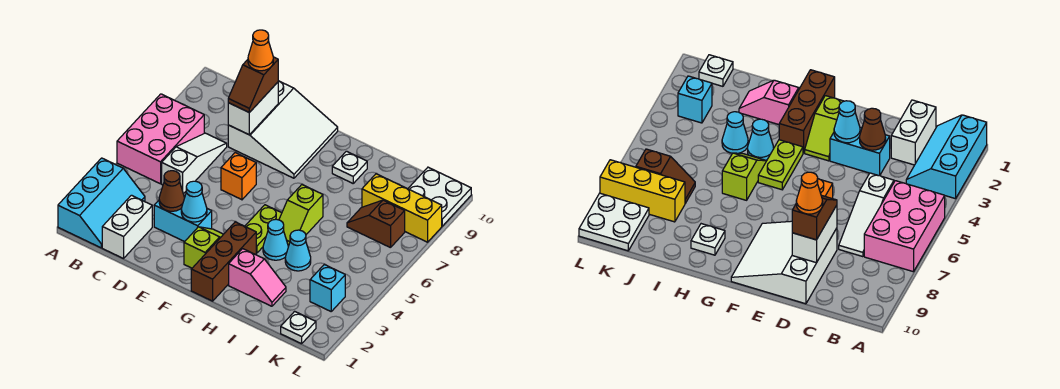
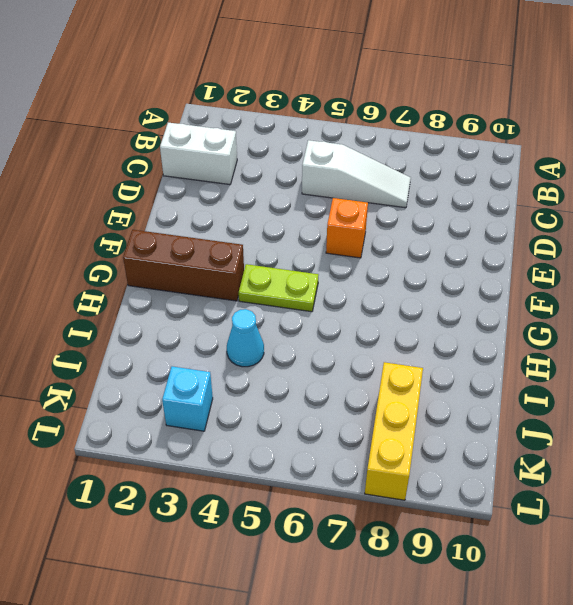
none -> cyan 2x3 slope [58,158,145,248]
none -> pink 2x3 brick [117,94,204,184]
none -> cyan 1x2 brick [154,201,212,242]

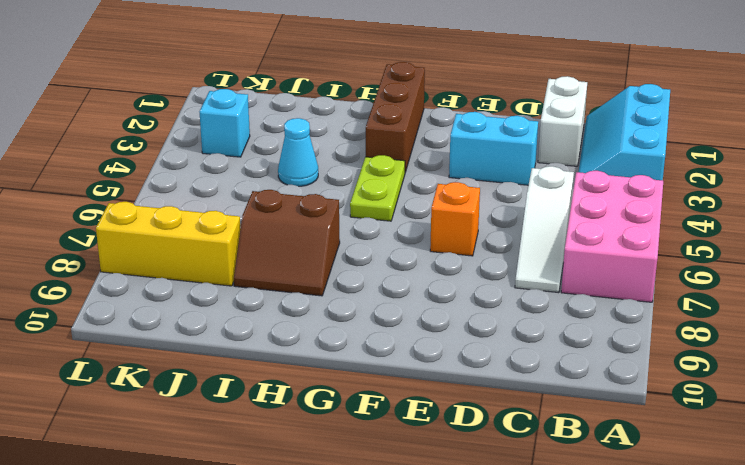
brown 2x2 slope [234,190,340,296] -> none
none -> white 3x3 slope [228,81,338,178]
none -> lime 1x2 slope [184,227,223,268]
none -> pink 1x2 slope [229,249,286,306]

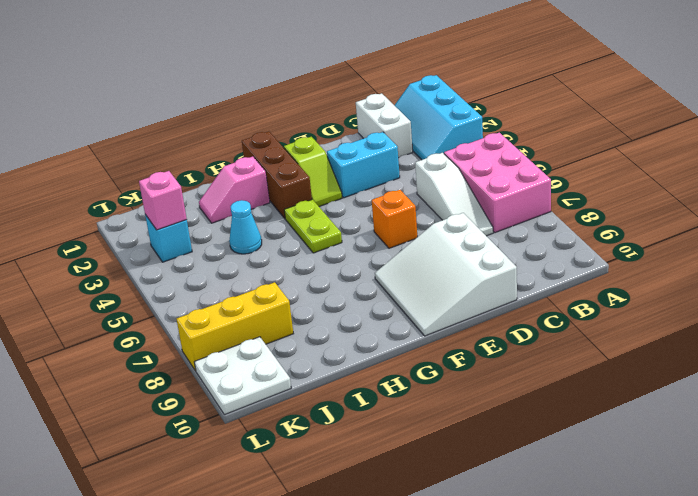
pink 1x1 brick [139,171,187,230] -> none
none -> cyan 1x1 cone [263,219,288,260]
none -> lime 1x2 slope [279,185,323,245]
none -> white 1x1 plate [332,151,367,183]

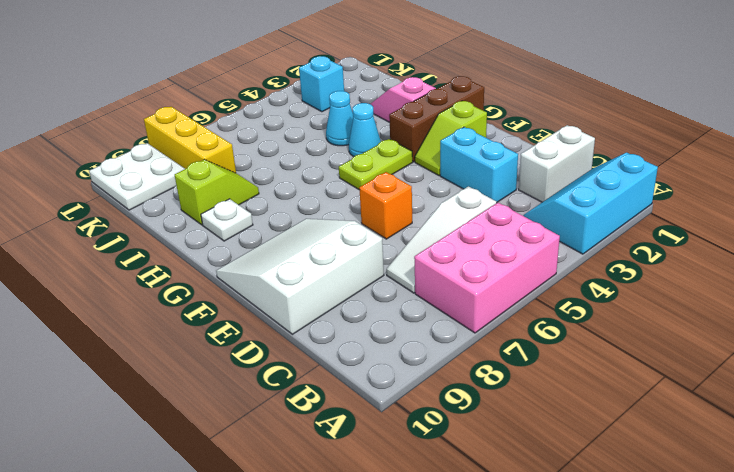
lime 1x2 slope [175,160,259,225] -> lime 1x2 slope moved to [279,185,323,245]
none -> brown 1x2 slope [347,200,405,248]
none -> white 1x1 plate [281,311,316,344]
none -> brown 1x1 cone [159,171,185,211]

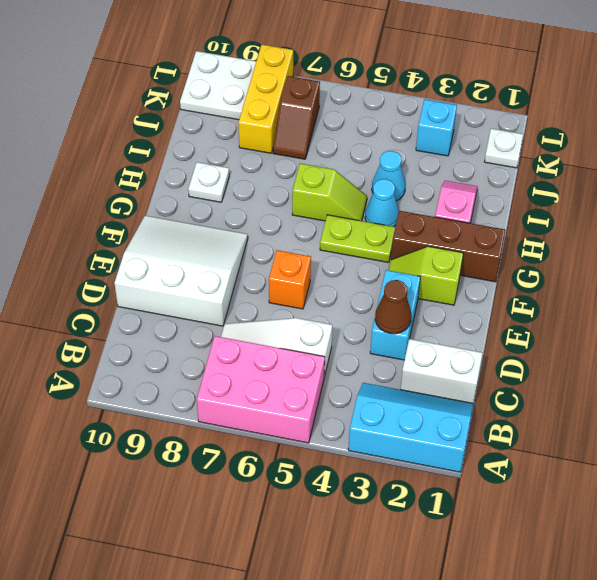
none -> white 1x2 brick [228,82,278,135]
none -> cyan 1x1 cone [181,181,207,222]
none -> brown 1x2 slope [228,57,278,113]

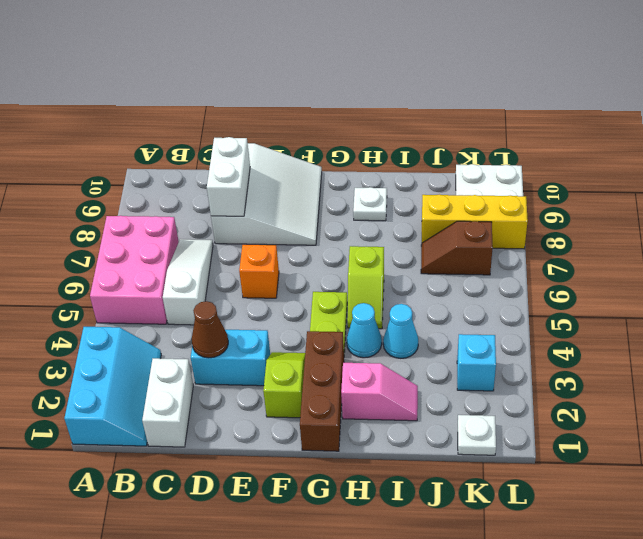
none -> cyan 1x1 cone [181,181,207,222]
none -> brown 1x2 slope [228,57,278,113]
none -> orange 1x1 cone [248,30,273,71]

